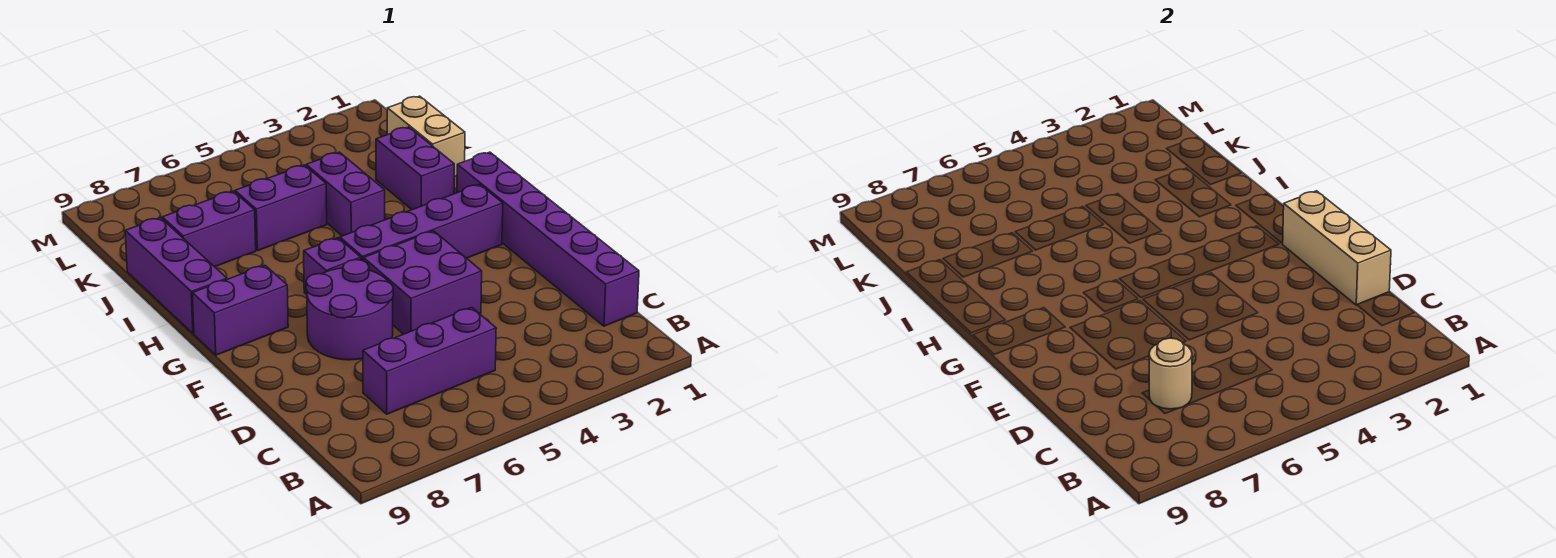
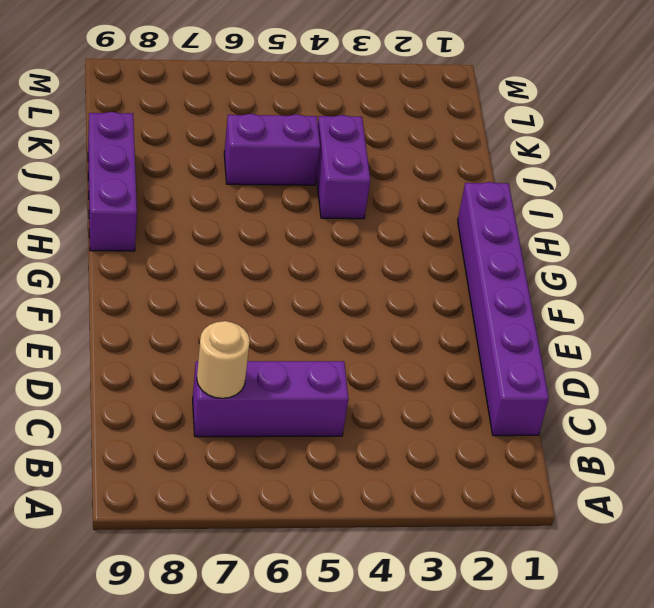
none -> purple 2x2 brick [364,231,482,334]
none -> purple 2x2 round brick [306,260,393,360]
none -> purple 1x4 brick [340,184,503,261]

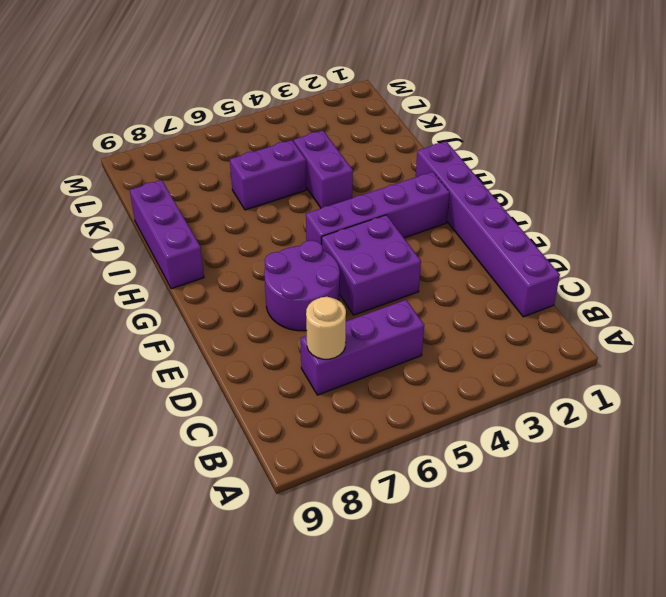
none -> purple 1x1 brick [304,238,361,295]
none -> purple 1x2 brick [192,265,288,355]
none -> purple 1x2 brick [376,127,454,210]

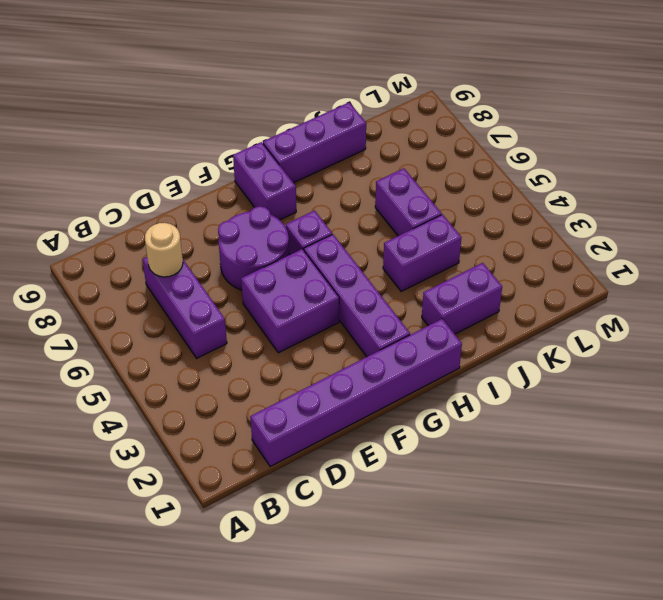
none -> tan 1x2 brick [387,96,465,176]
none -> purple 1x2 brick [162,191,256,267]
none -> tan 1x3 brick [1283,191,1391,305]

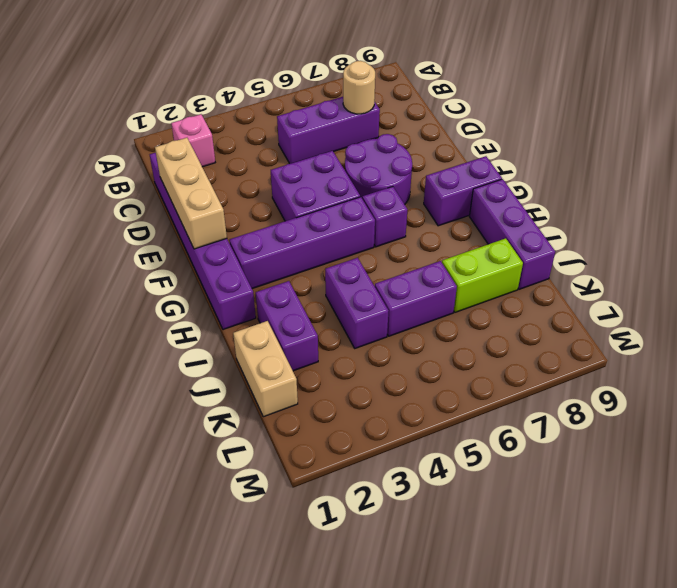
pink 1x1 brick [171,114,215,167] -> none
lime 1x2 brick [442,238,523,312] -> purple 1x2 brick [162,191,256,267]

